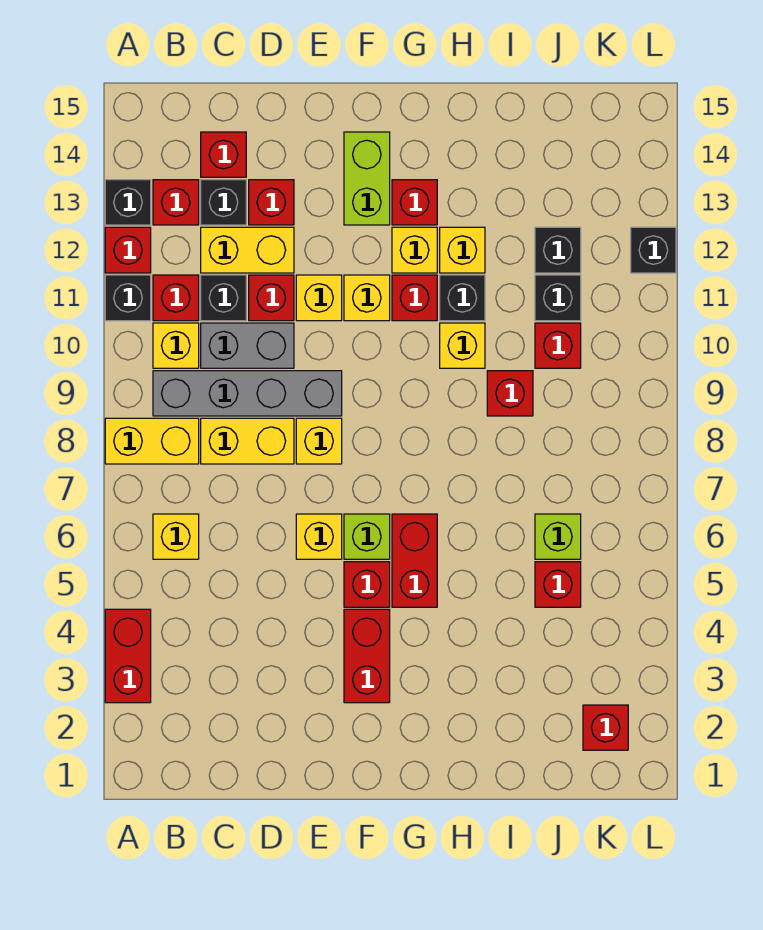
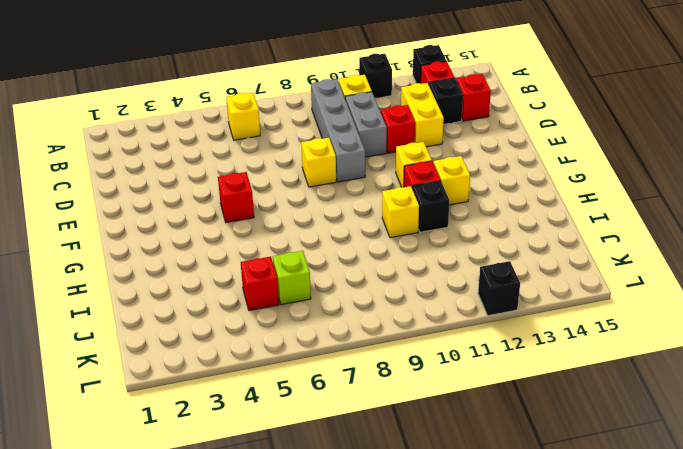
none -> red 1x2 brick [105,609,151,703]
none -> yellow 1x2 brick [105,418,199,464]
none -> red 1x1 brick [105,227,151,273]
none -> red 1x1 brick [153,275,199,321]

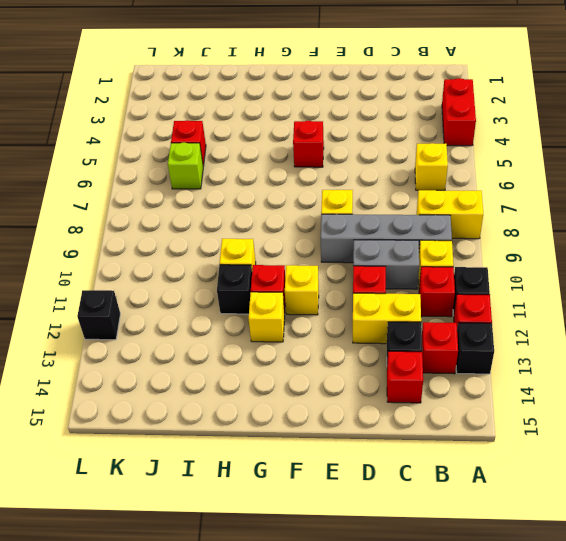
none -> yellow 1x2 brick [201,418,294,464]
none -> black 1x1 brick [201,275,246,321]
none -> red 1x1 brick [249,180,294,225]
none -> yellow 1x1 brick [296,514,342,559]

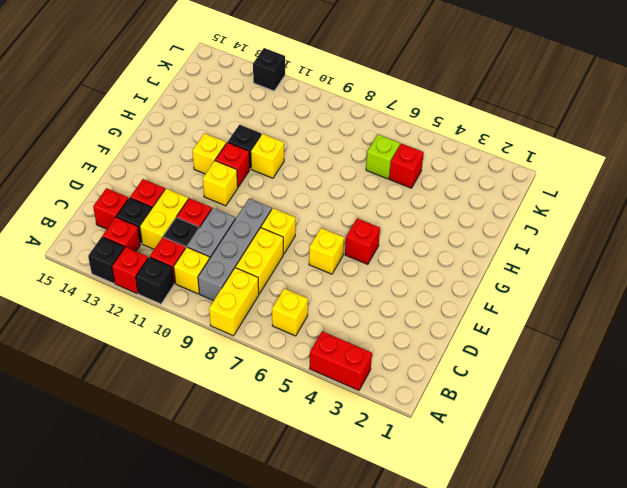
none -> yellow 1x1 brick [296,275,342,321]
none -> red 1x2 brick [344,609,390,703]
none -> lime 1x1 brick [344,514,390,559]
none -> lime 1x2 brick [344,132,390,225]

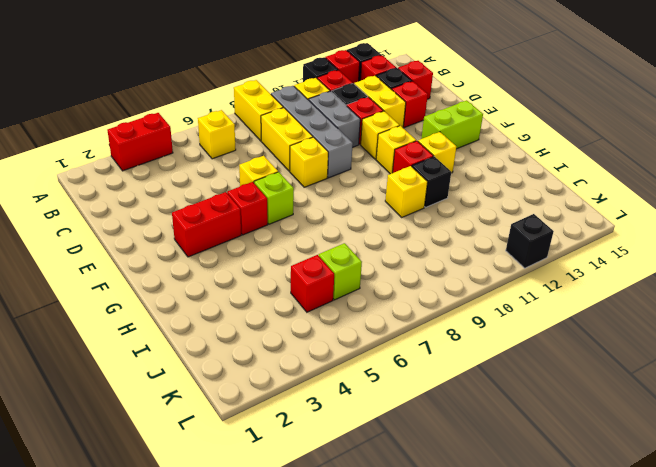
none -> red 1x2 brick [392,514,437,607]
none -> red 1x1 brick [392,180,437,225]
none -> yellow 1x1 brick [440,227,485,273]
none -> red 1x1 brick [487,371,533,416]

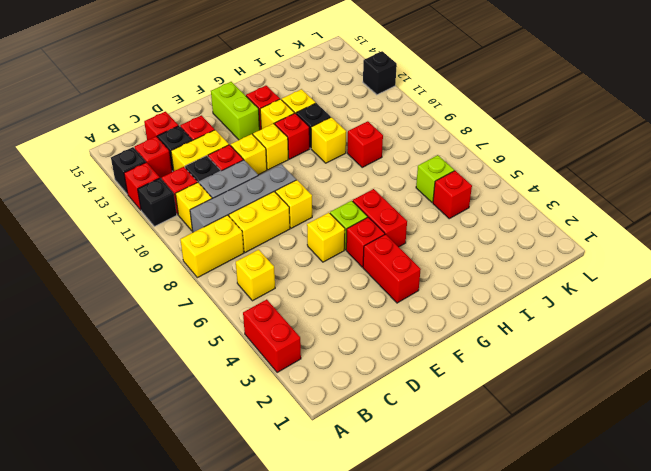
none -> red 1x1 brick [535,323,581,368]
none -> black 1x1 brick [535,275,581,321]
none -> black 1x1 brick [535,227,581,273]
none -> red 1x1 brick [583,705,628,750]

